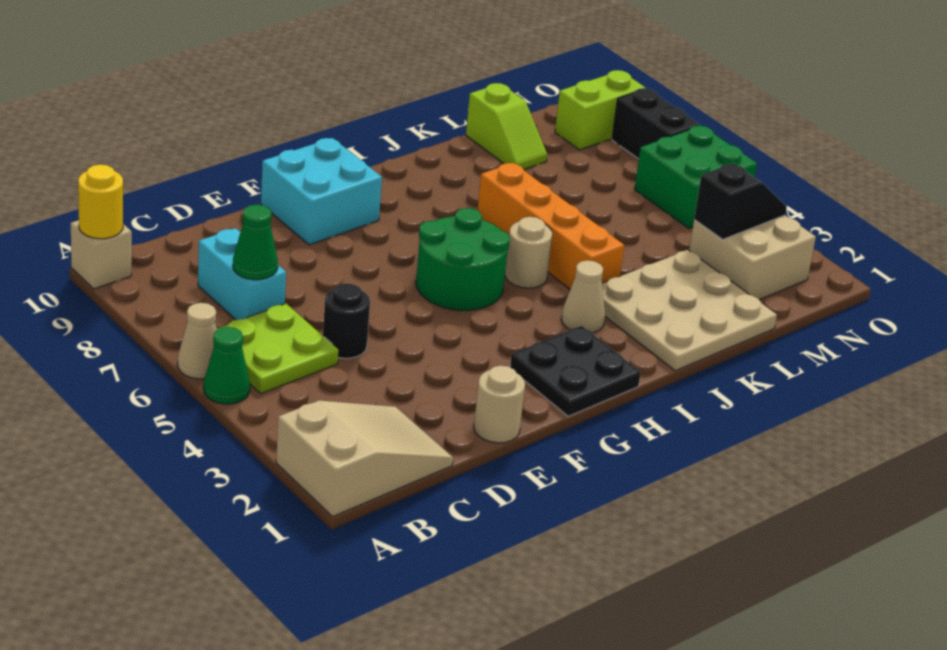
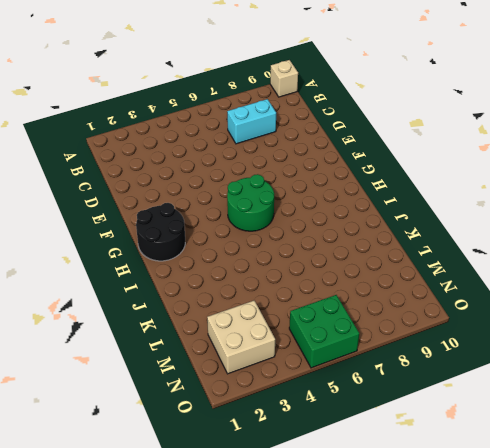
black 2x2 round brick [136,203,185,261] -> black 2x2 plate [510,326,641,416]
none -> tan 2x3 slope [276,400,453,517]
none -> green 1x1 cone [204,327,250,404]
none -> tan 1x1 cone [178,303,217,379]

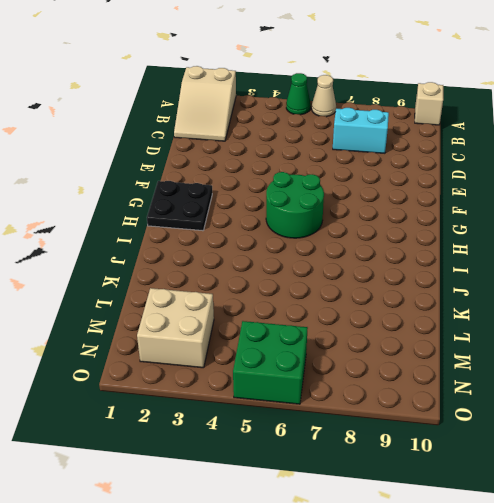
none -> lime 2x2 plate [217,304,338,393]
none -> black 1x1 round brick [323,283,370,358]
none -> tan 1x1 round brick [474,365,525,443]

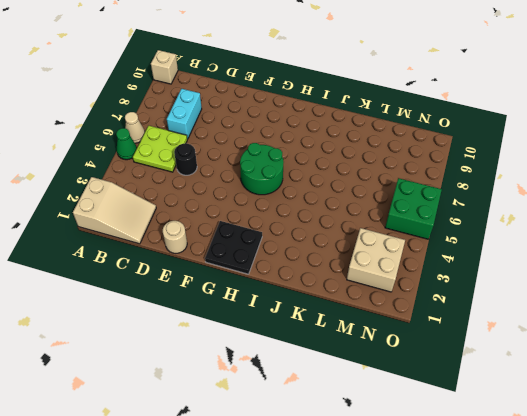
none -> cyan 2x2 brick [261,138,382,245]
none -> tan 1x1 cone [561,260,605,333]
none -> tan 1x1 round brick [505,217,552,288]

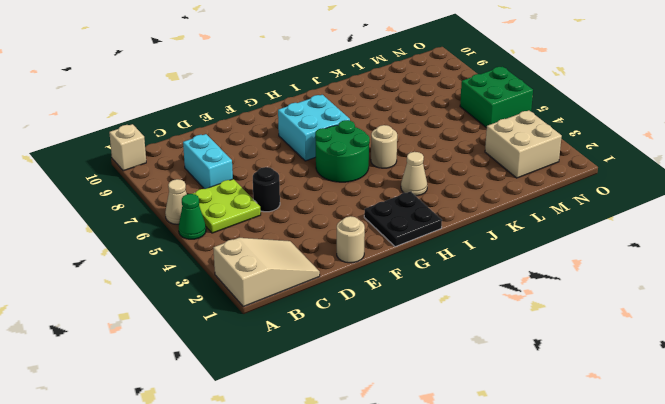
cyan 2x2 brick [278,95,350,161] -> cyan 2x2 brick moved to [261,138,382,245]
none -> tan 3x3 plate [602,250,777,371]
none -> orange 1x4 brick [477,163,624,289]
none -> lime 1x2 slope [466,83,547,169]

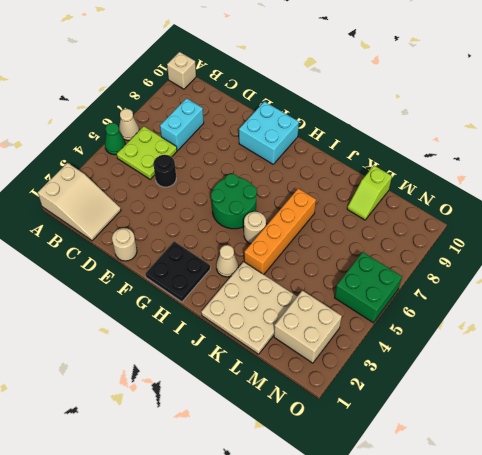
none -> lime 1x2 brick [555,70,645,150]
none -> black 1x2 brick [612,88,700,159]
none -> yellow 1x1 round brick [78,164,123,239]

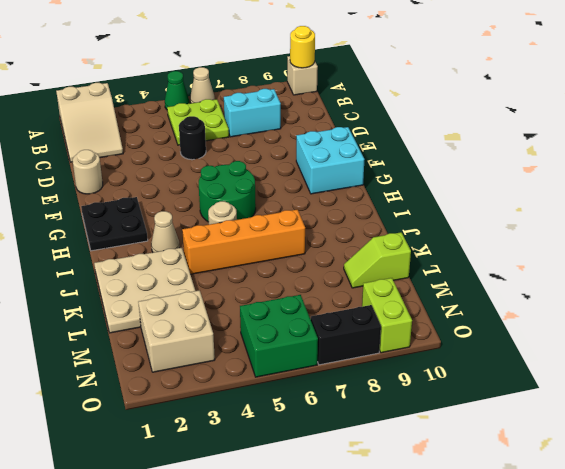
none -> green 1x1 cone [233,204,278,280]
none -> black 1x2 slope [694,163,787,239]

